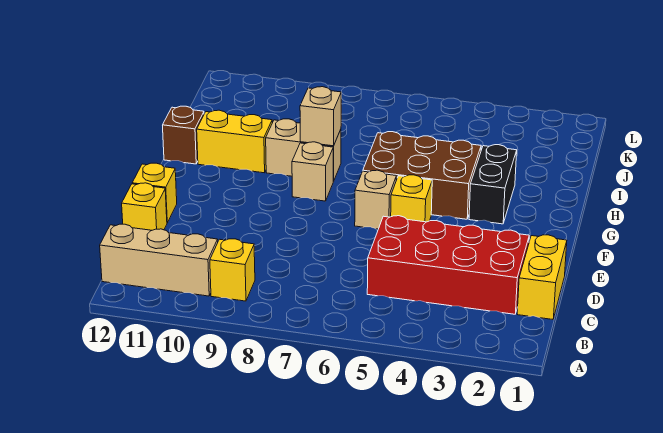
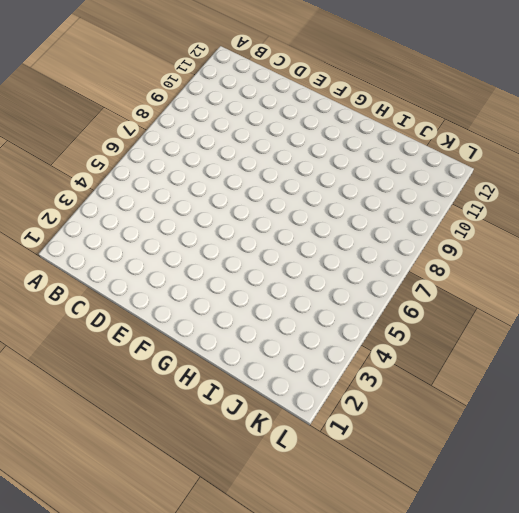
none -> yellow 1x1 brick [210,239,255,301]
none -> tan 1x3 brick [100,224,218,296]
none -> yellow 1x2 brick [517,235,567,319]

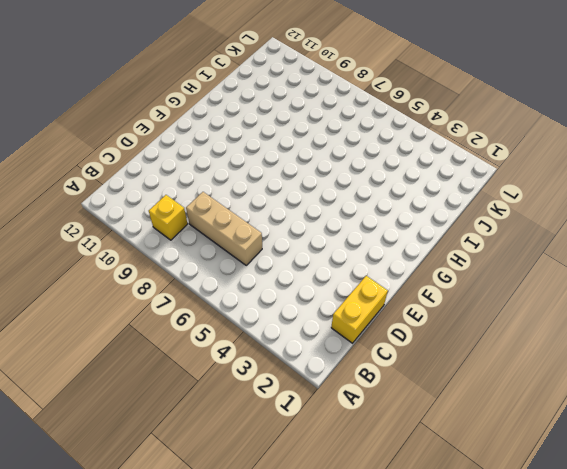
tan 1x3 brick [186,192,262,265] -> tan 1x3 brick moved to [100,224,218,296]
none -> red 2x4 brick [367,216,529,314]
none -> yellow 1x1 brick [122,183,167,230]
none -> yellow 1x1 brick [132,163,177,223]

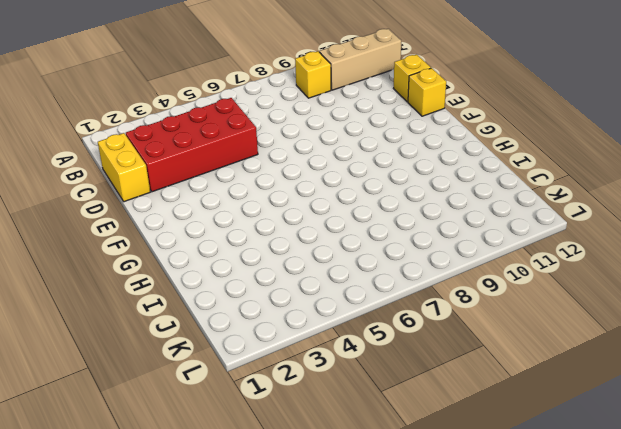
none -> yellow 1x1 brick [391,175,432,222]
none -> tan 1x1 brick [355,170,396,229]
none -> black 1x2 brick [469,145,517,224]

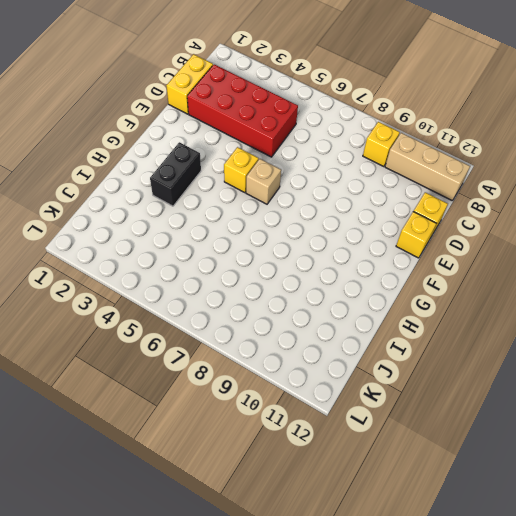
none -> brown 2x3 brick [363,132,481,219]
none -> tan 1x1 brick [292,142,333,201]
none -> tan 1x2 brick [266,119,341,181]

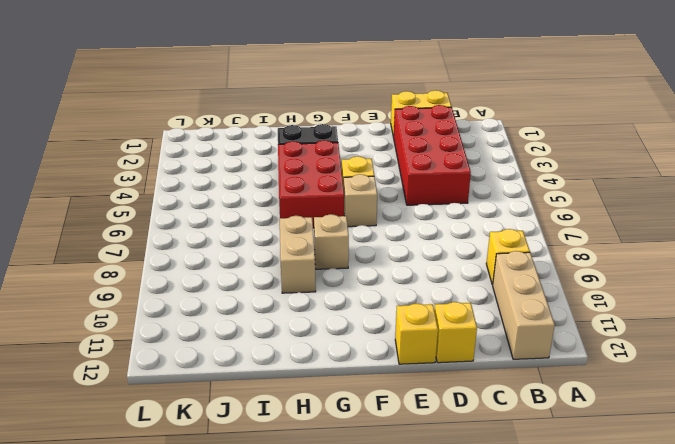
red 2x3 brick [278,140,344,228] -> brown 2x3 brick [363,132,481,219]
none -> yellow 1x2 brick [197,110,272,173]
none -> brown 1x1 brick [163,106,204,164]
none -> tan 1x1 brick [300,87,341,146]

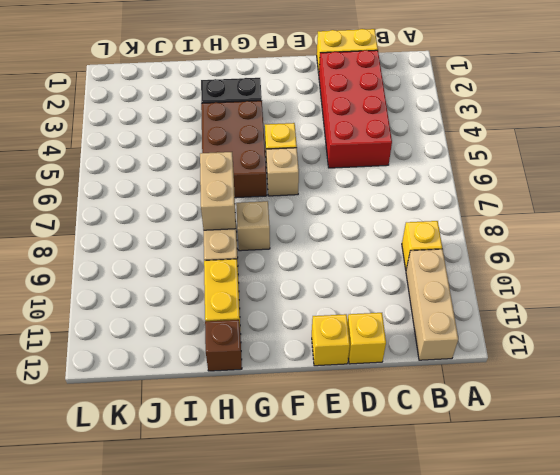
tan 1x2 brick [200,152,236,230] -> tan 1x1 brick [300,87,341,146]

